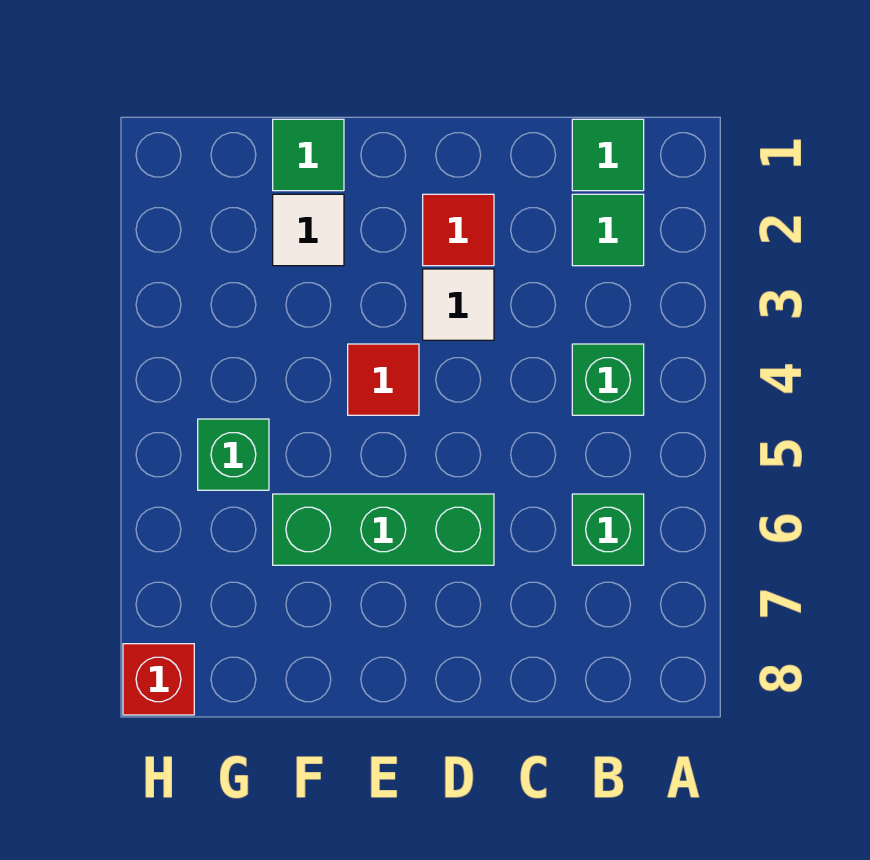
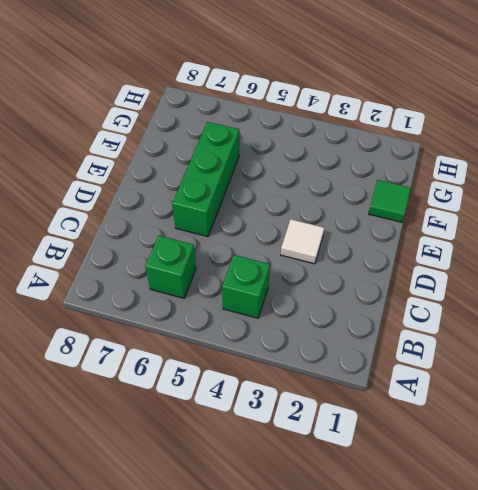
none -> green 1x1 tile [572,119,644,191]
none -> green 1x1 tile [572,194,644,266]
none -> red 1x1 tile [423,194,494,266]

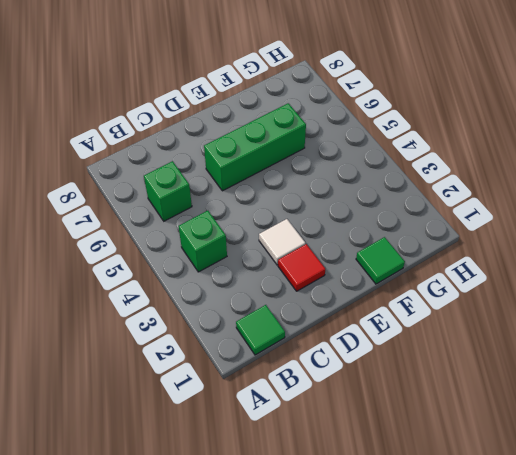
none -> green 1x1 tile [572,194,644,266]
none -> red 1x1 tile [348,344,419,415]
none -> white 1x1 tile [273,194,344,266]

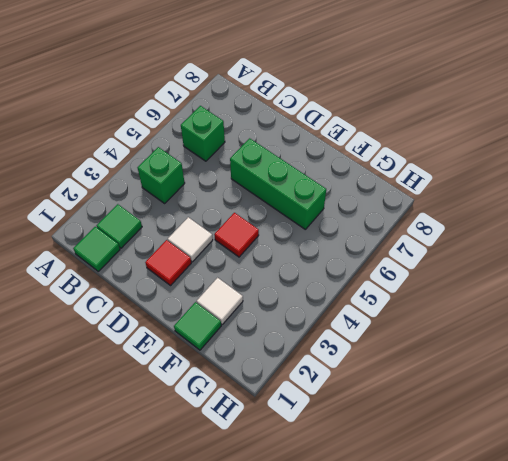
none -> green 1x1 brick [198,419,269,490]
none -> red 1x1 brick [123,644,194,715]

